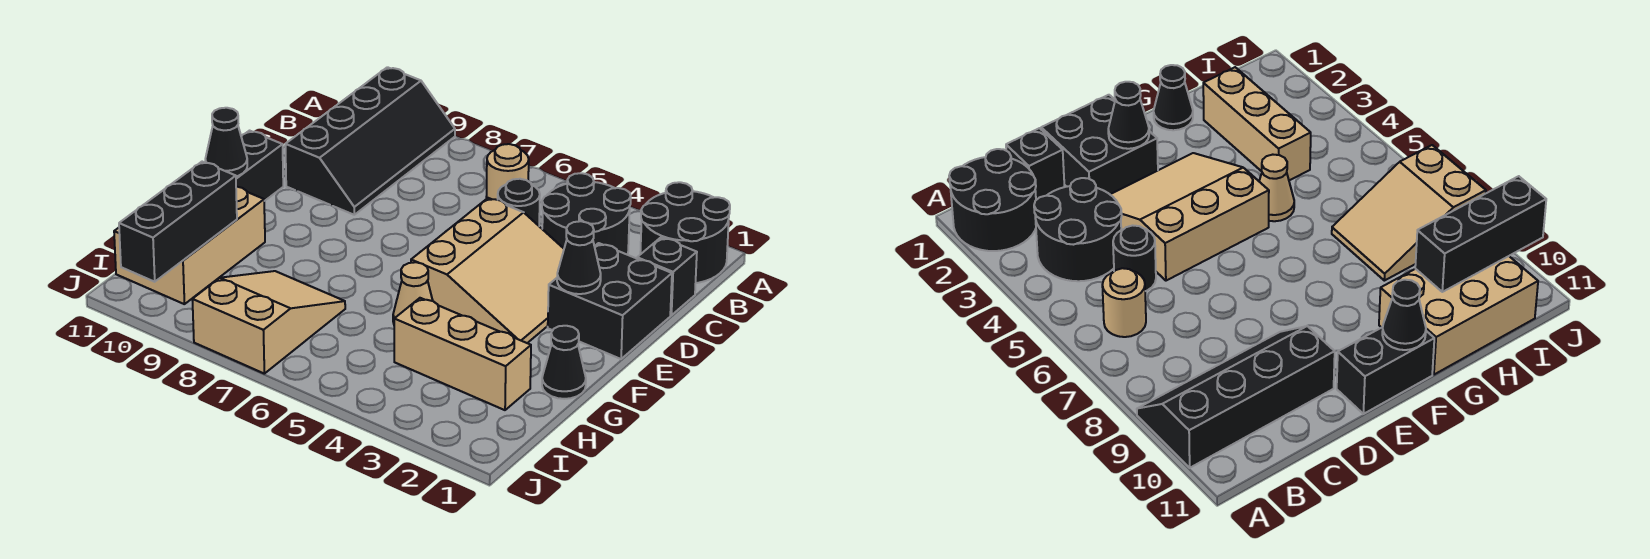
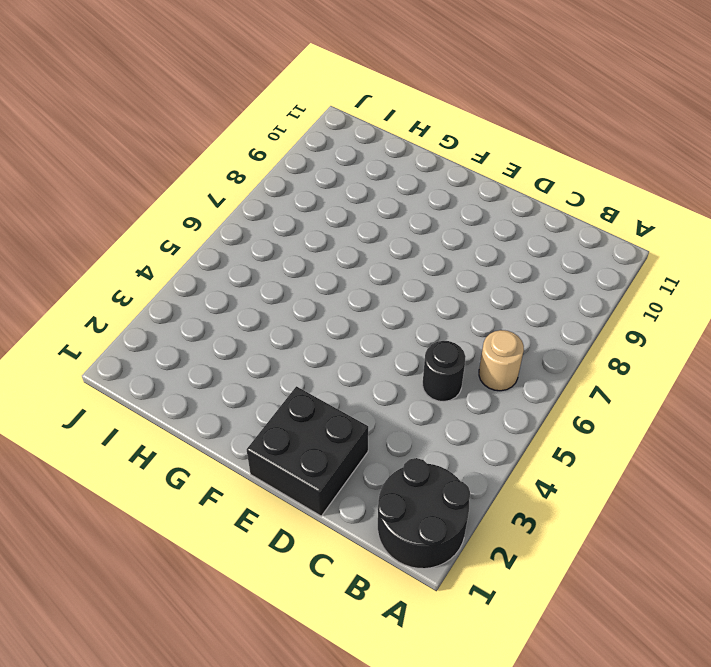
none -> black 2x4 slope [285,67,455,215]
none -> black 2x2 round brick [542,173,631,255]
none -> black 1x1 brick [637,237,697,315]

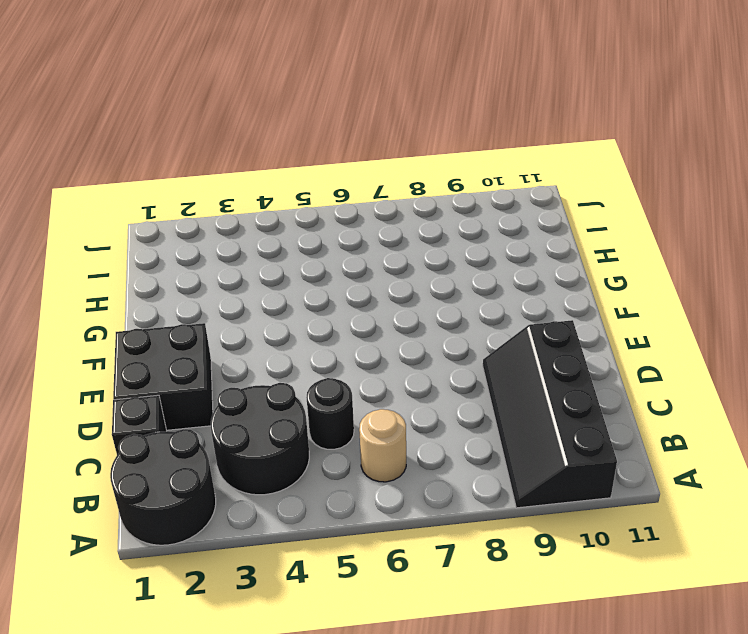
none -> tan 3x3 slope [411,198,564,343]
none -> black 1x2 brick [236,131,283,201]
none -> black 1x1 cone [542,326,586,399]

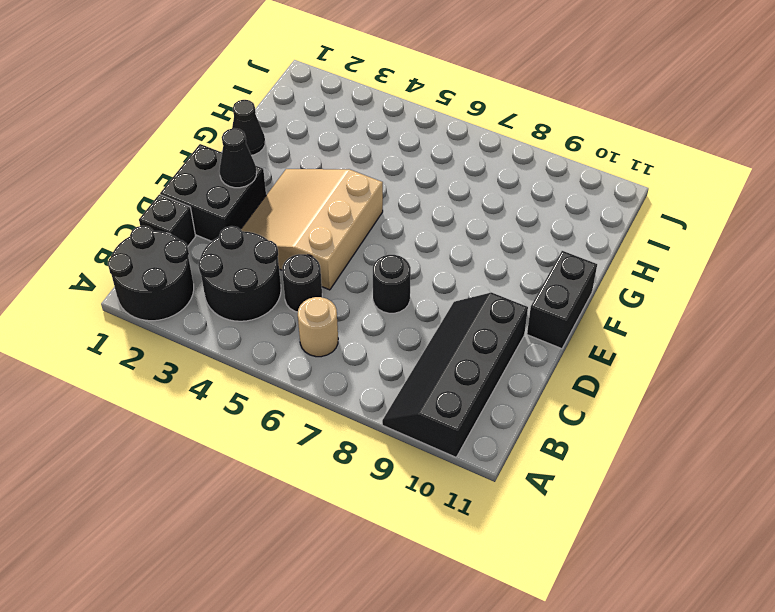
black 1x1 round brick [373,255,411,313] -> none
none -> tan 1x1 cone [393,262,433,323]
none -> tan 2x3 brick [114,187,265,304]
none -> tan 1x3 brick [394,298,531,410]

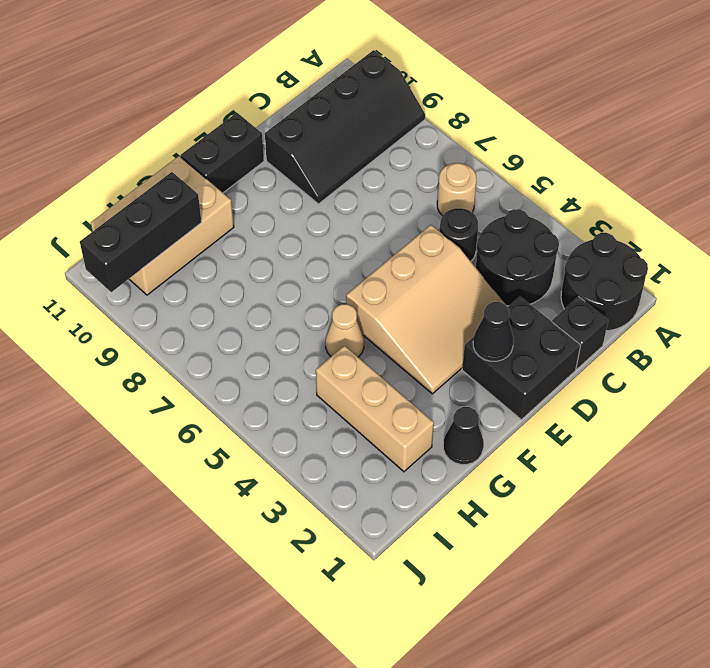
none -> tan 2x3 slope [192,271,345,374]
none -> black 1x1 cone [205,108,247,176]

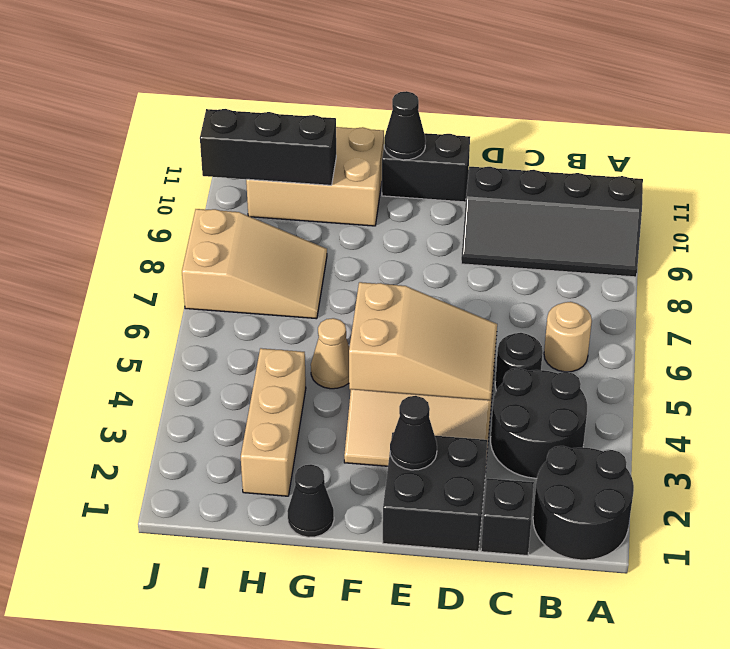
tan 2x3 slope [349,282,497,400] -> none

